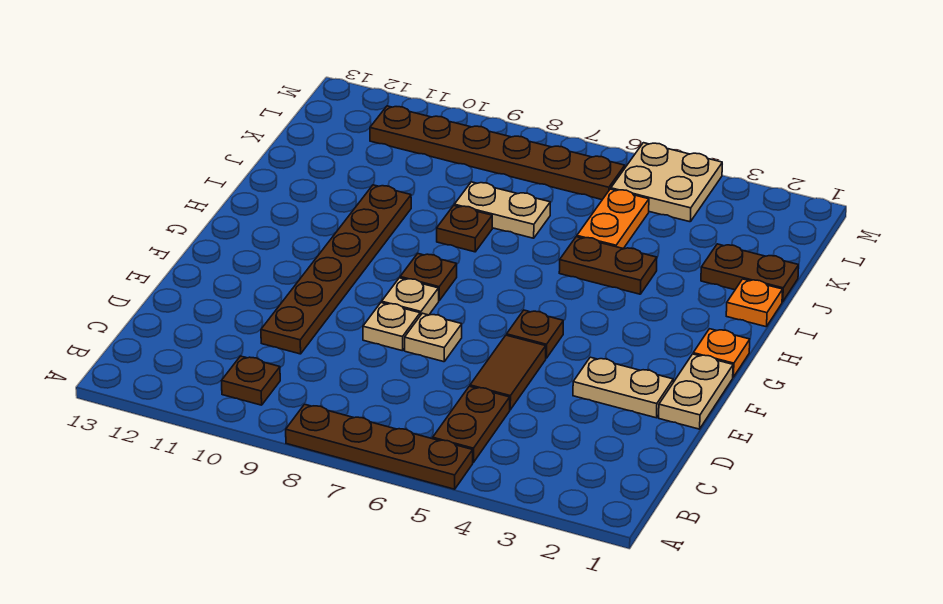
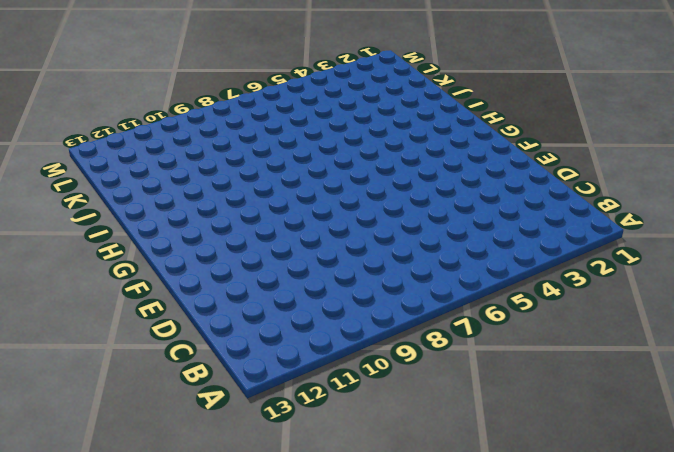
none -> brown 1x4 plate [286,404,473,489]
none -> brown 1x2 plate [433,386,510,462]
none -> brown 1x1 plate [222,356,280,405]

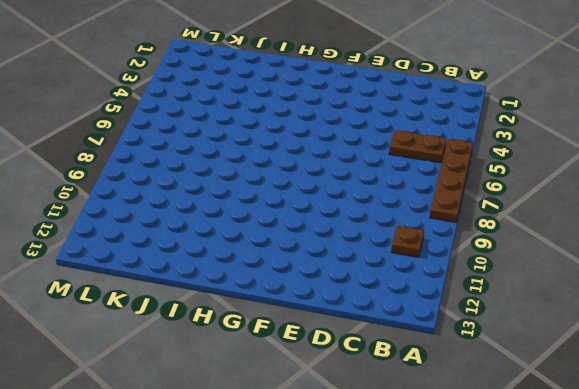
none -> brown 1x2 tile [470,335,546,410]
none -> brown 1x6 plate [261,185,411,354]
none -> tan 1x2 plate [659,354,733,429]

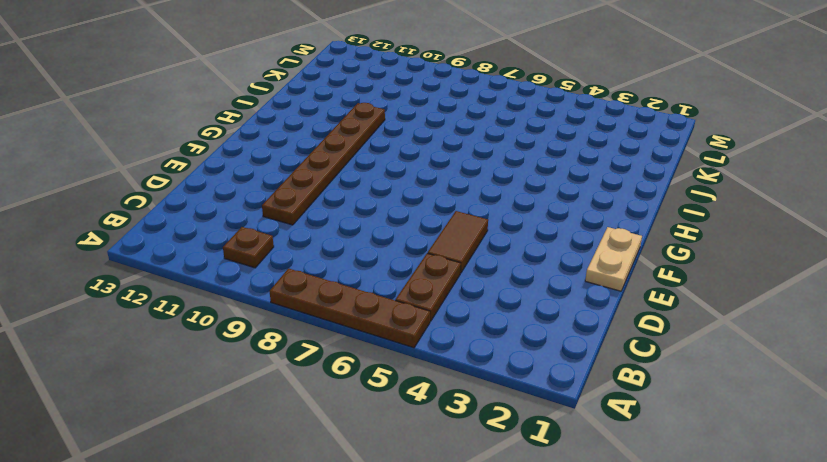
none -> tan 1x2 plate [573,357,673,418]
none -> tan 1x1 plate [405,313,462,362]
none -> tan 1x1 plate [363,303,420,351]

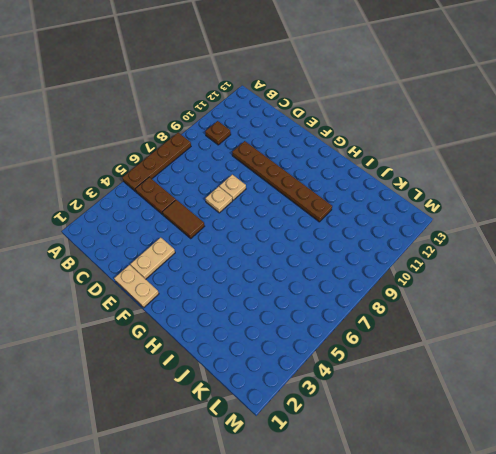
none -> brown 1x1 plate [507,310,563,358]
none -> tan 1x1 plate [382,278,439,315]
none -> orange 1x1 plate [693,329,750,377]

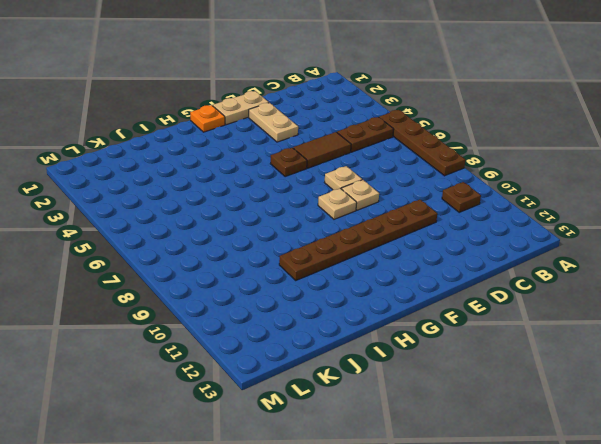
none -> brown 1x1 plate [400,254,457,300]
none -> orange 1x1 plate [726,279,783,327]
none -> brown 1x2 plate [559,237,657,294]

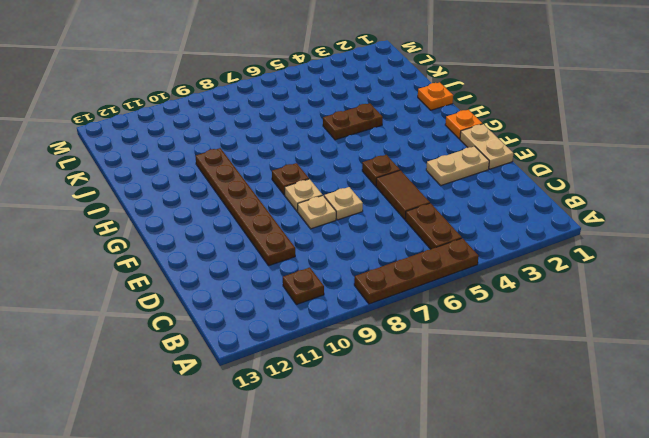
none -> brown 1x1 plate [437,206,492,252]
none -> brown 1x2 plate [701,244,799,302]
none -> orange 1x2 plate [577,189,649,249]

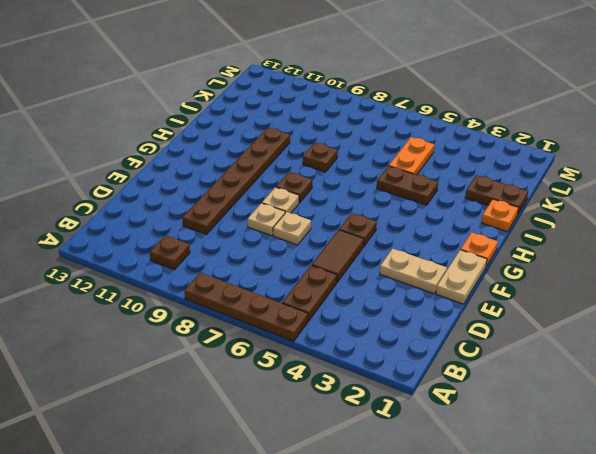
none -> tan 1x2 plate [454,182,550,238]
none -> tan 2x2 plate [611,143,722,222]
none -> brown 1x6 plate [370,106,625,200]

